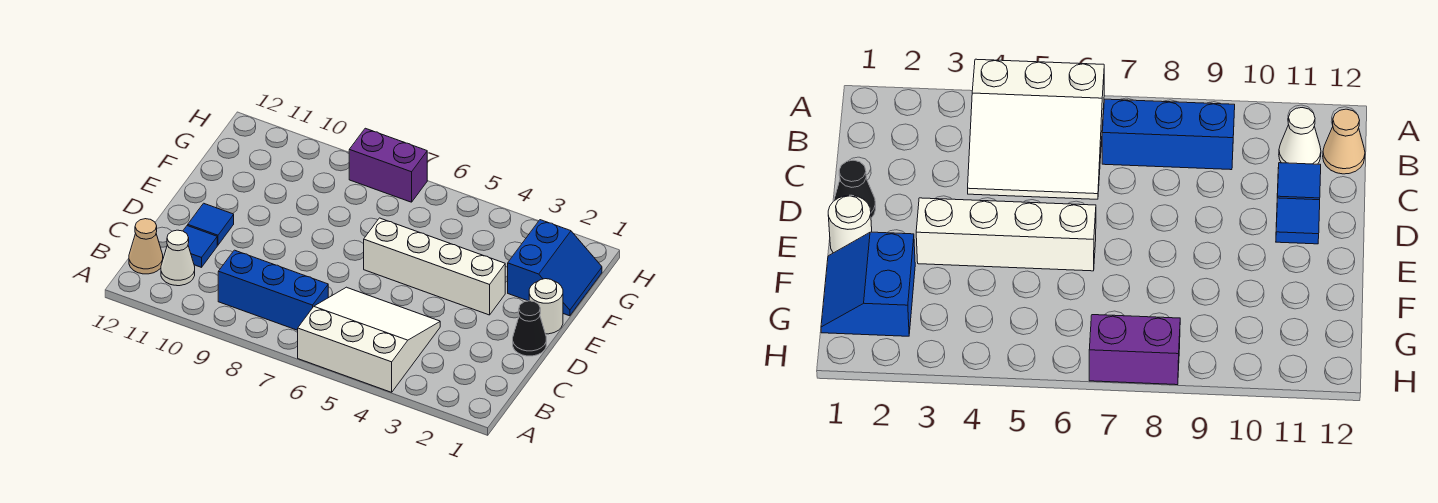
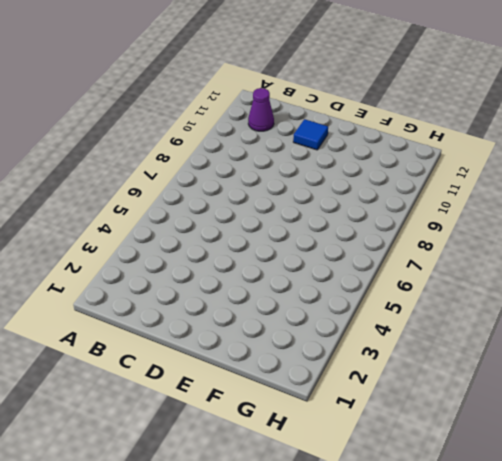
purple 1x1 cone [248,88,274,131] -> white 1x1 cone [161,230,195,286]
none -> white 3x3 slope [298,287,440,392]
none -> blue 1x3 brick [218,250,328,330]

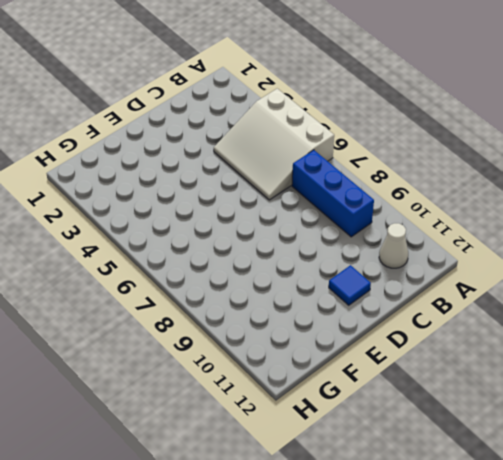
none -> tan 1x1 cone [129,219,163,274]
none -> blue 1x1 tile [183,226,217,267]

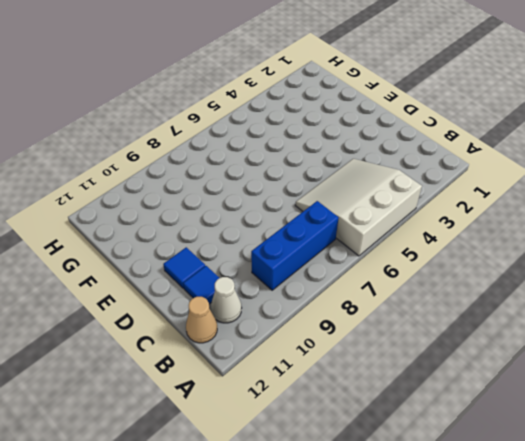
none -> black 1x1 cone [513,301,546,356]
none -> white 1x1 round brick [529,279,563,334]

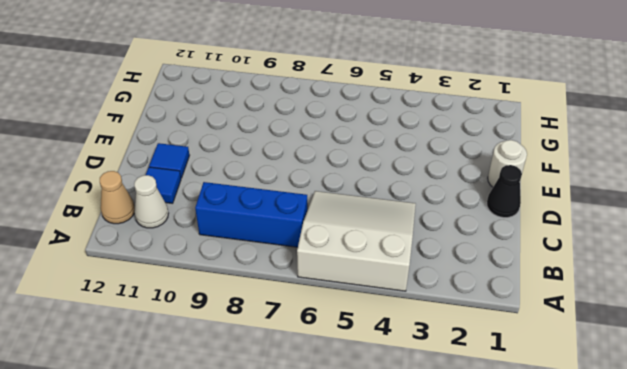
none -> white 1x4 brick [364,218,505,315]
none -> blue 2x2 slope [508,220,602,316]

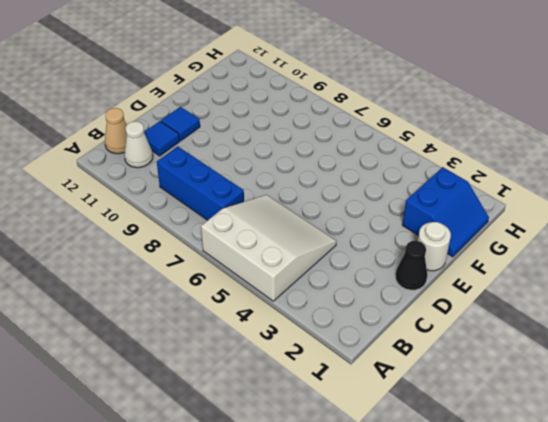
none -> white 1x4 brick [364,218,505,315]
none -> purple 1x2 brick [349,128,427,202]

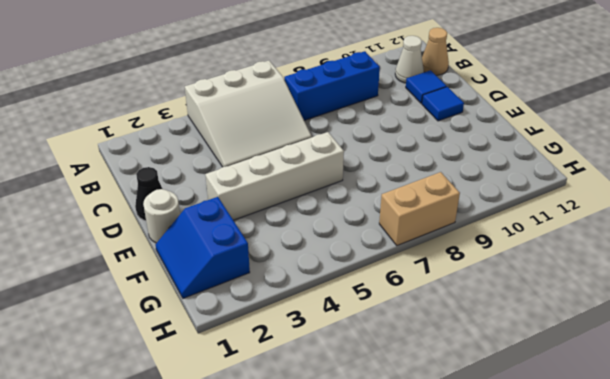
tan 1x2 brick [379,172,460,246] -> purple 1x2 brick [349,128,427,202]

